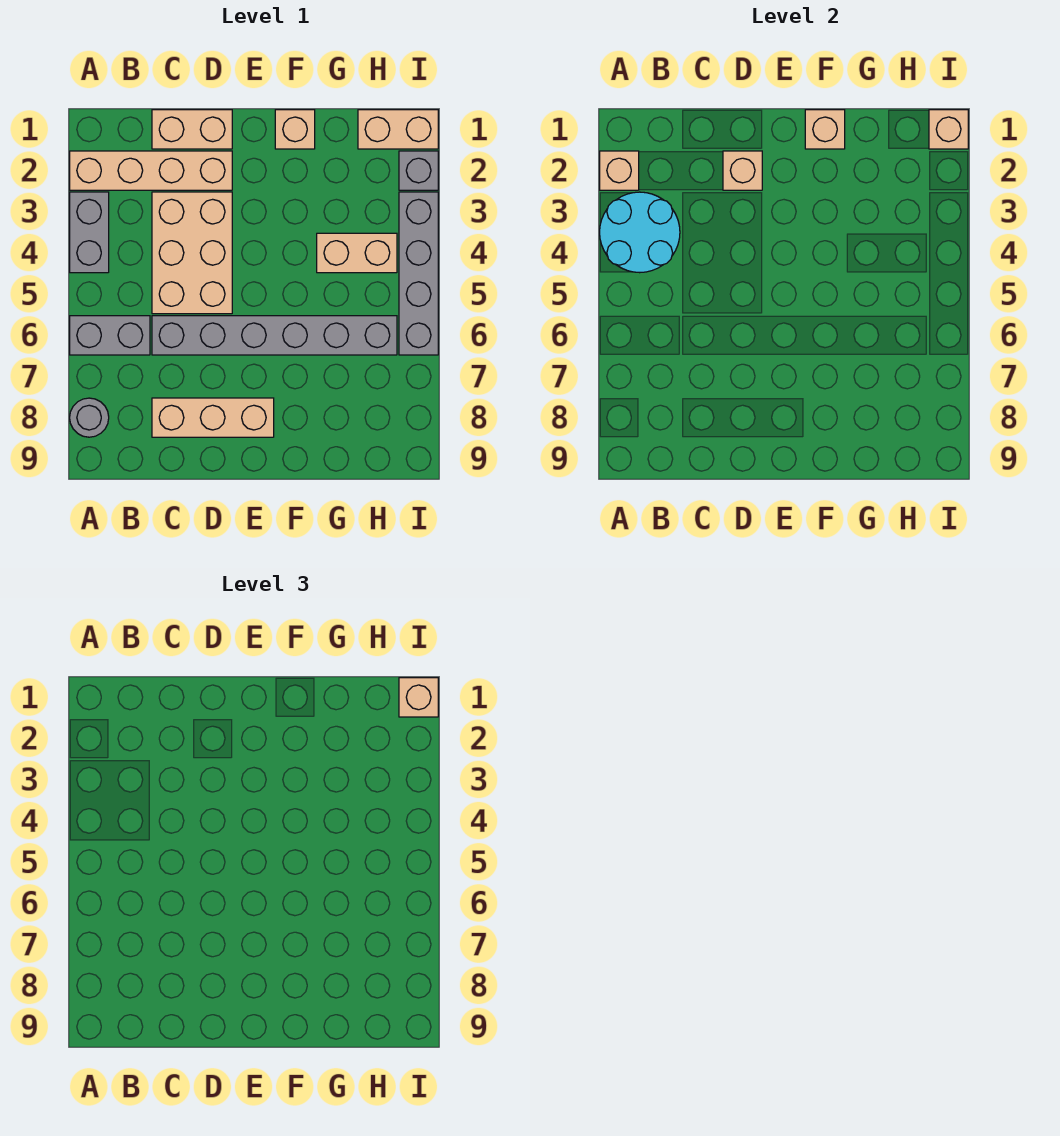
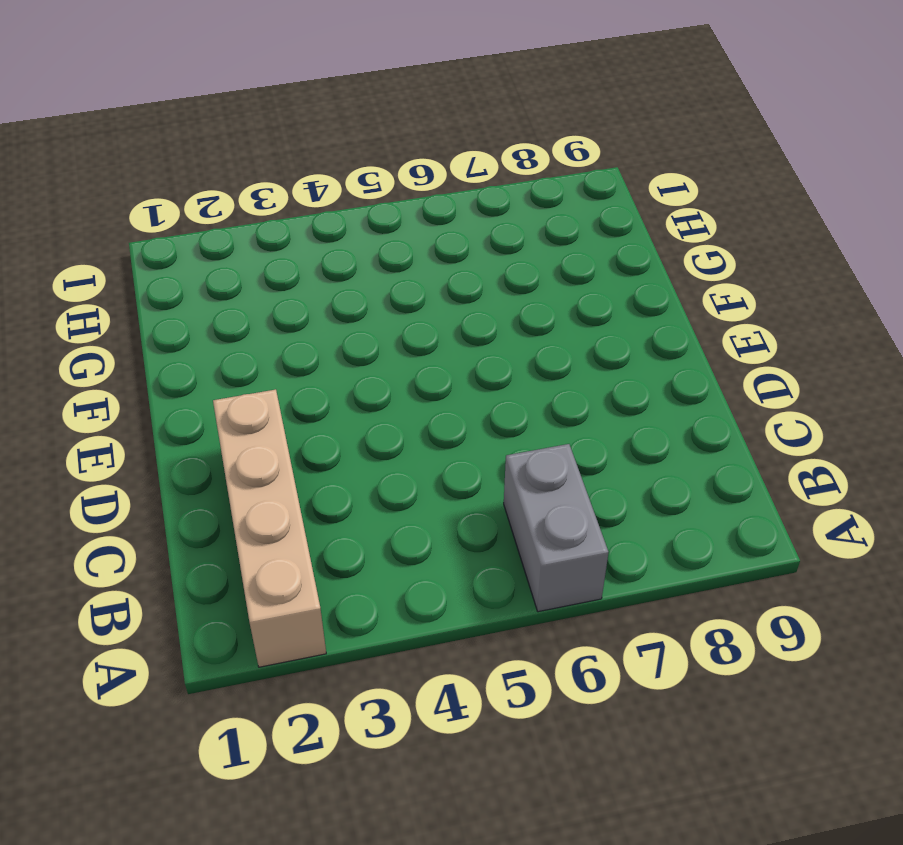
none -> grey 1x2 brick [70,192,109,273]
none -> grey 1x1 round brick [70,398,109,437]
none -> tan 1x2 brick [152,110,232,149]

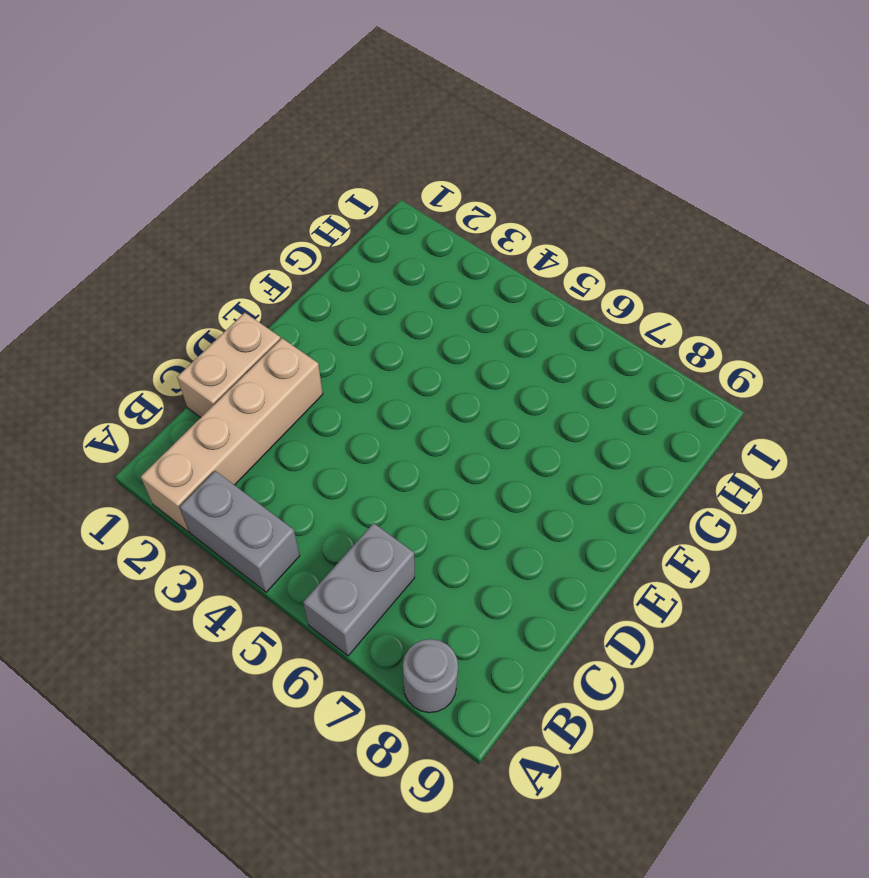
none -> tan 2x3 brick [152,192,232,314]
none -> grey 1x6 brick [152,316,397,355]
none -> tan 1x3 brick [152,398,274,437]

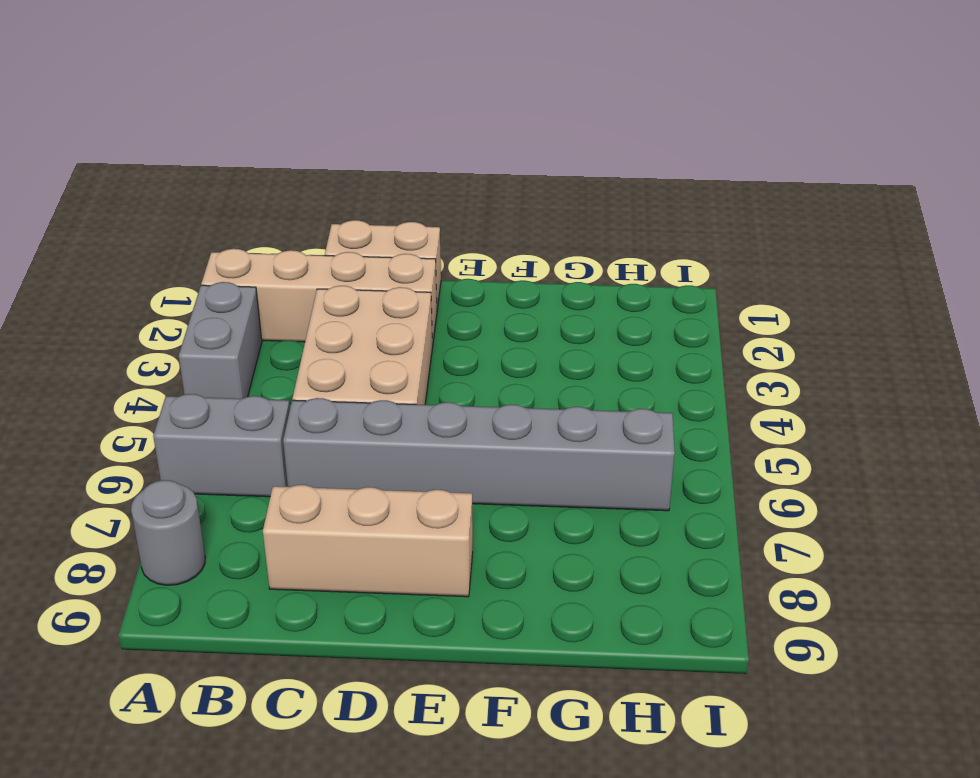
none -> tan 1x1 brick [275,110,315,149]
none -> tan 1x2 brick [317,233,397,273]
none -> tan 1x2 brick [358,110,438,149]

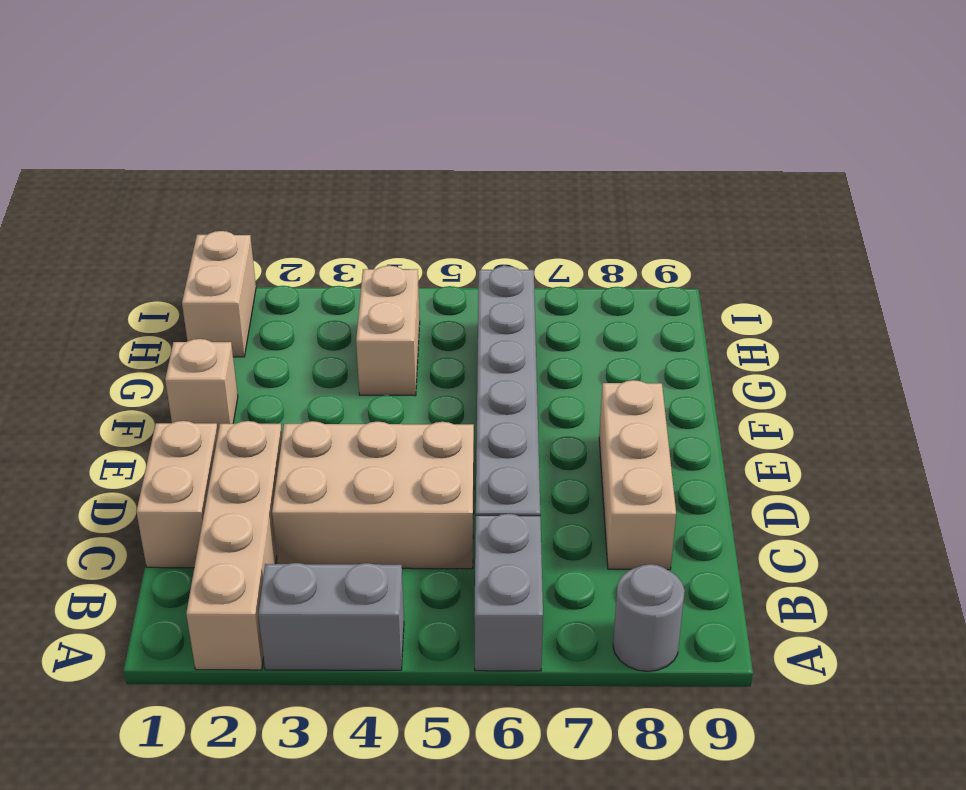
none -> grey 1x1 brick [399,151,438,190]
none -> grey 1x4 brick [399,192,438,355]
none -> tan 1x1 brick [600,151,639,190]

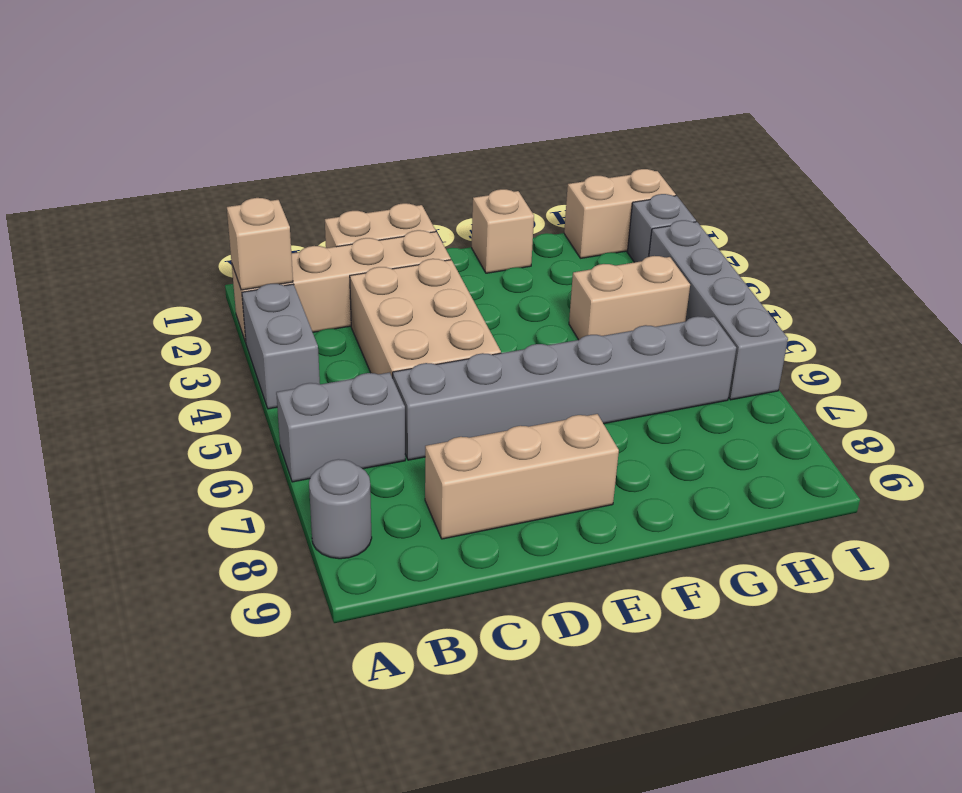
none -> cyan 2x2 round brick [600,192,680,273]
none -> tan 1x1 brick [723,151,762,190]
none -> tan 1x1 brick [805,110,845,149]

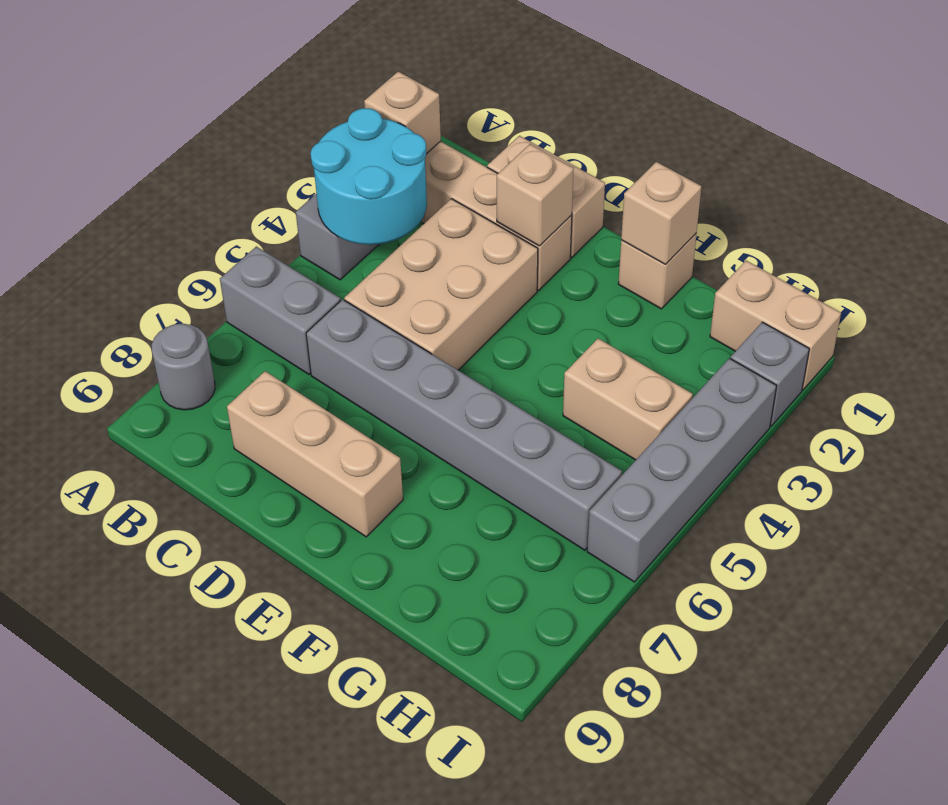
none -> tan 1x1 brick [929,110,968,149]
none -> tan 1x1 brick [399,678,438,717]

